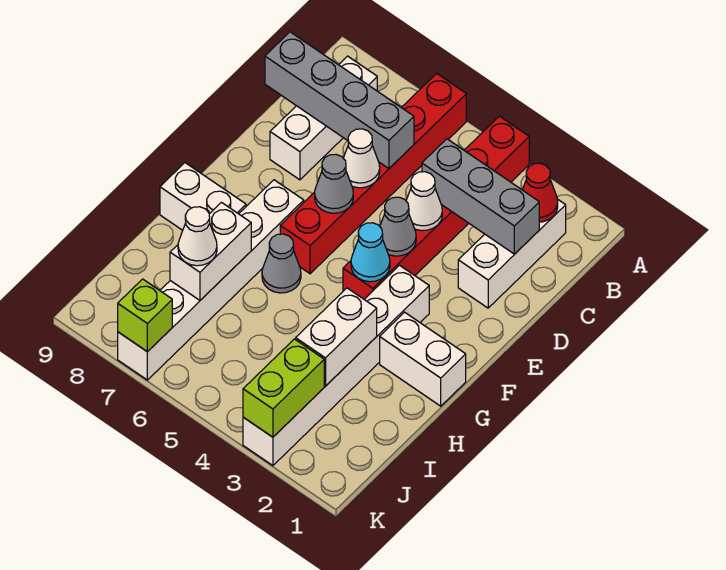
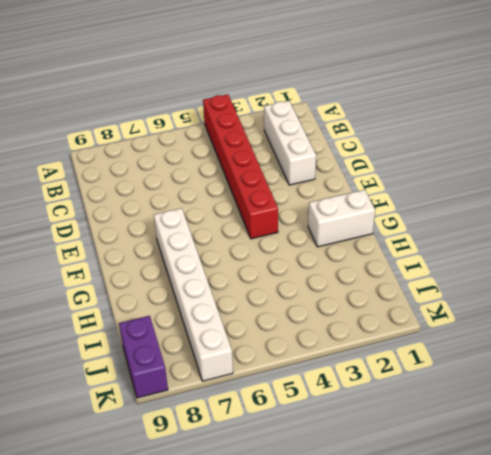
purple 1x2 brick [119,316,168,398] -> none
none -> red 1x6 brick [280,73,466,274]
none -> white 1x3 brick [270,56,377,180]
none -> white 1x6 brick [243,265,429,466]

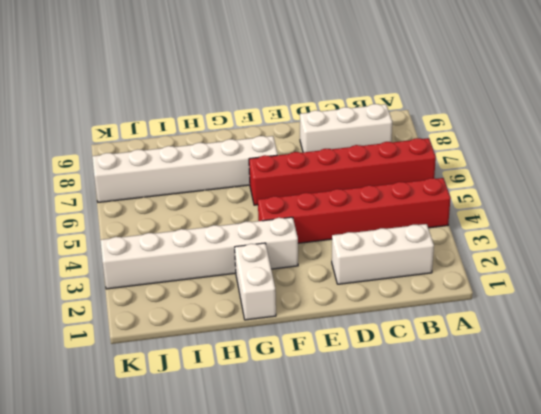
none -> grey 1x1 cone [262,234,301,293]
none -> white 1x2 brick [160,163,246,230]
none -> red 1x1 cone [523,163,558,222]

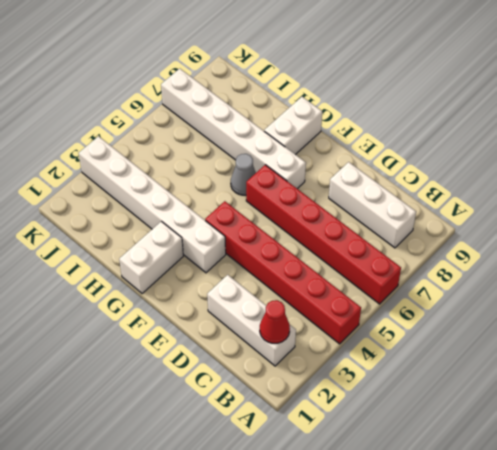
none -> grey 1x3 brick [422,139,539,254]
none -> grey 1x4 brick [265,32,414,168]
none -> white 1x1 cone [406,172,442,231]

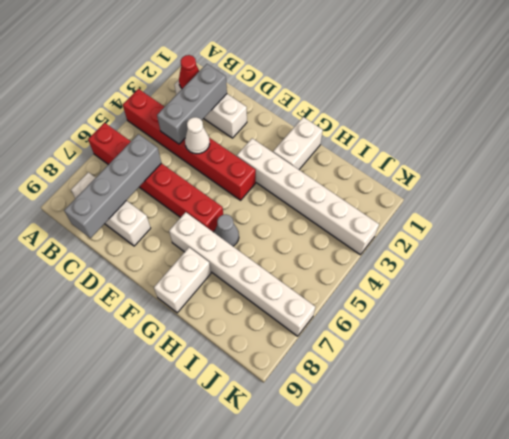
none -> white 1x1 cone [343,129,380,188]
none -> grey 1x1 cone [380,197,416,256]
none -> grey 1x1 cone [315,154,353,213]

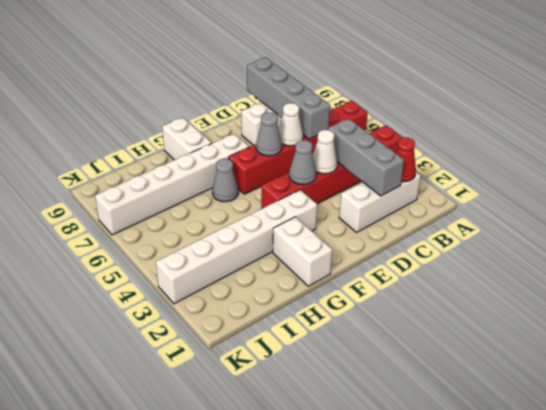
none -> cyan 1x1 cone [351,223,390,282]
none -> white 1x2 brick [296,288,377,386]
none -> white 1x2 brick [170,202,251,300]

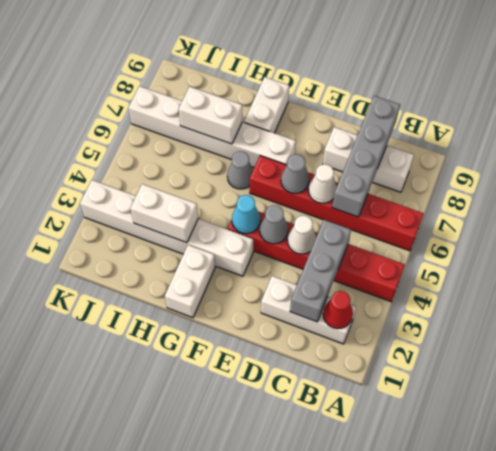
none -> lime 1x2 brick [243,339,324,437]
none -> lime 1x1 brick [118,279,172,352]
none -> white 1x1 cone [178,207,217,266]

